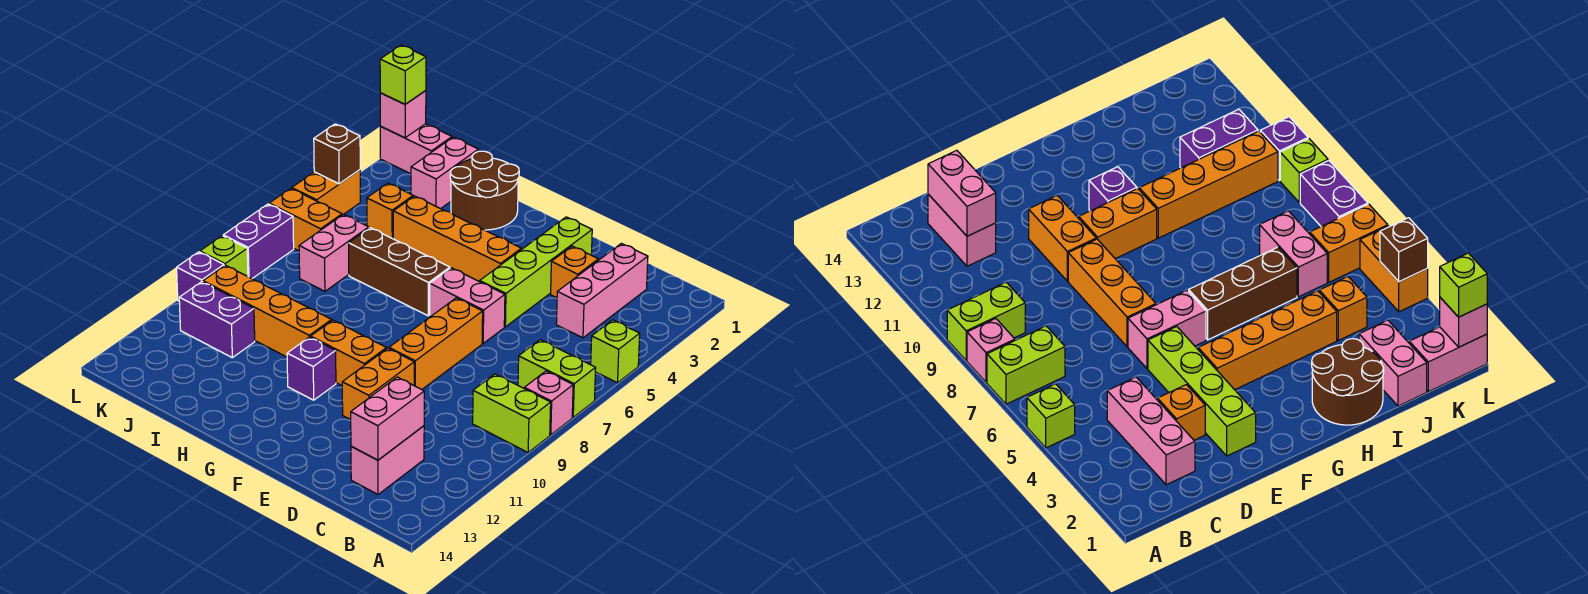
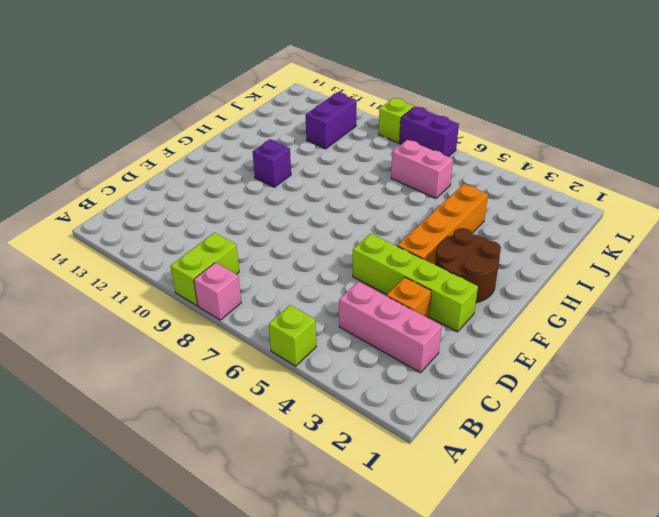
brown 2x2 round brick [435,228,501,303] -> brown 2x2 round brick moved to [450,151,519,230]
none -> lime 1x2 brick [518,340,596,417]
none -> pink 1x2 brick [351,426,424,494]
none -> pink 1x2 brick [430,268,505,343]
none -> orange 1x3 brick [389,298,483,389]

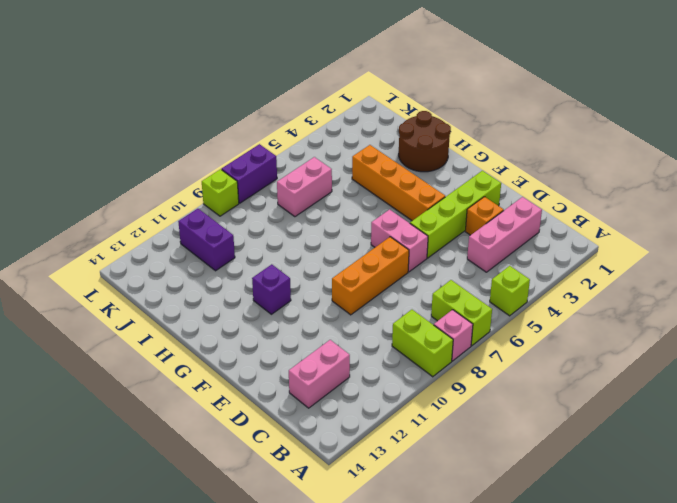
none -> orange 1x2 brick [342,348,414,420]
none -> orange 1x2 brick [311,320,387,386]
none -> brown 1x3 brick [349,228,450,316]
none -> orange 1x4 brick [203,265,332,357]

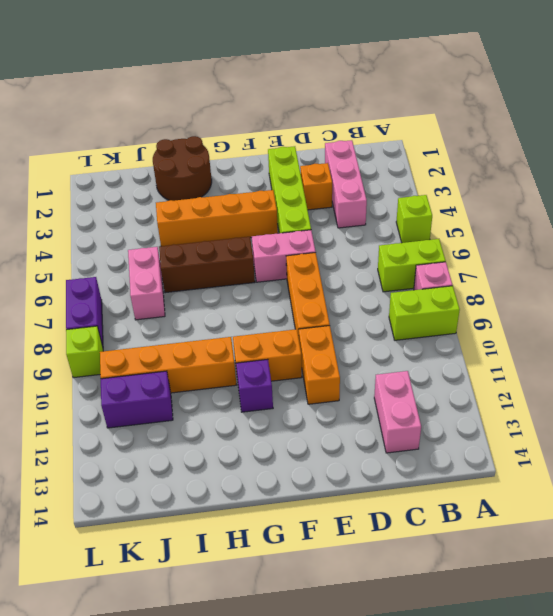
none -> pink 1x2 brick [411,137,478,209]
none -> orange 1x1 brick [367,183,413,239]
none -> pink 1x2 brick [380,124,452,174]
none -> orange 1x2 brick [269,188,342,251]

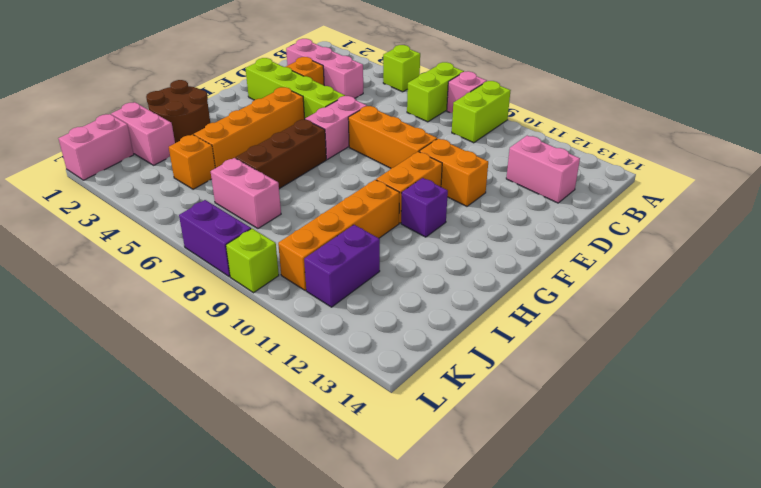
none -> orange 1x2 brick [269,188,342,251]
none -> orange 1x2 brick [292,170,360,215]
none -> purple 1x1 brick [177,252,224,301]
none -> pink 1x2 brick [351,377,424,460]

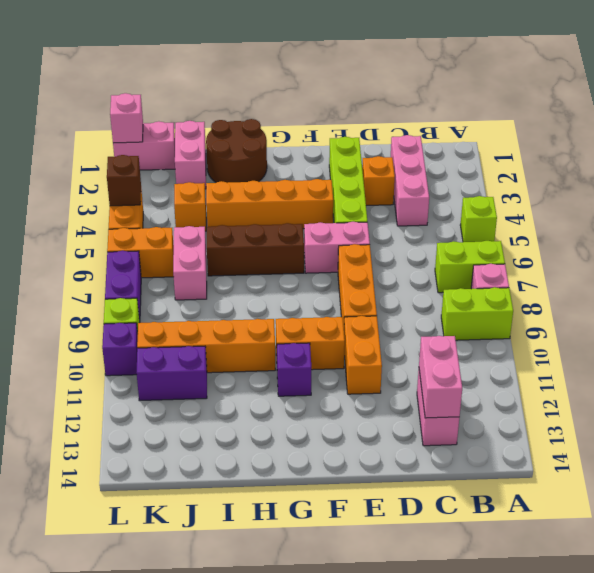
none -> lime 1x1 brick [380,45,426,104]

